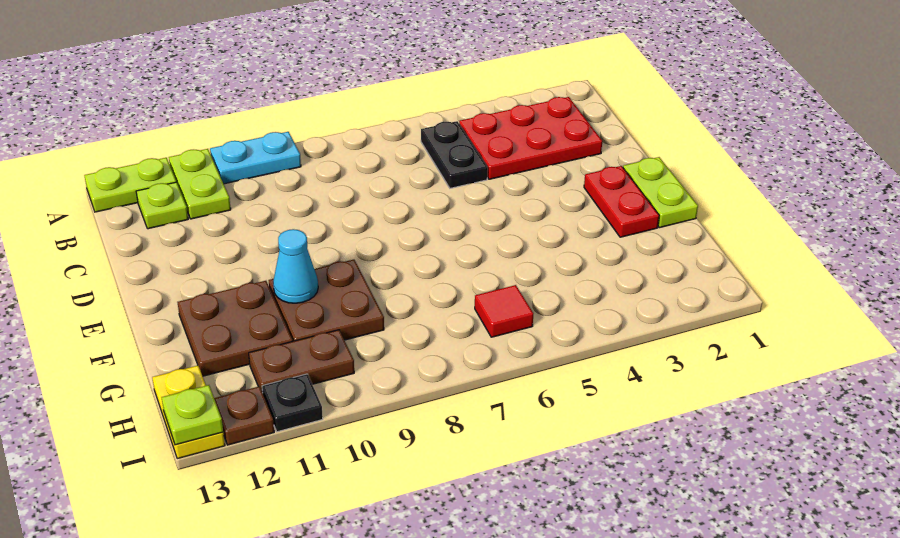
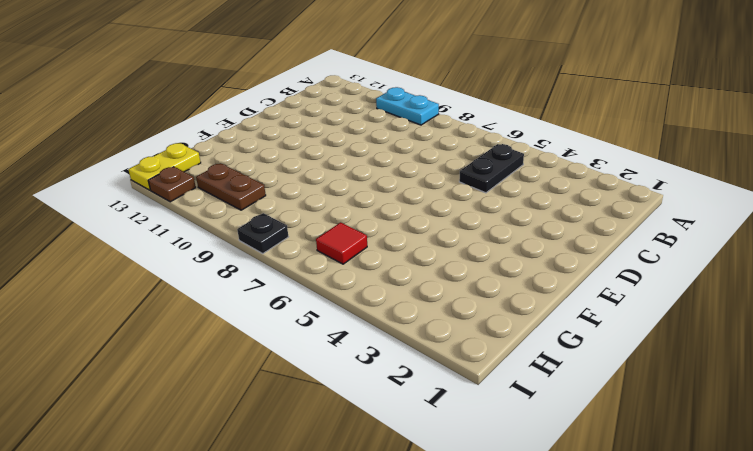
black 1x1 plate [237,213,288,253] -> black 1x1 plate moved to [262,374,323,432]
none -> lime 1x2 plate [169,149,231,219]
none -> lime 1x2 plate [84,158,176,212]
none -> red 2x3 plate [459,97,602,179]

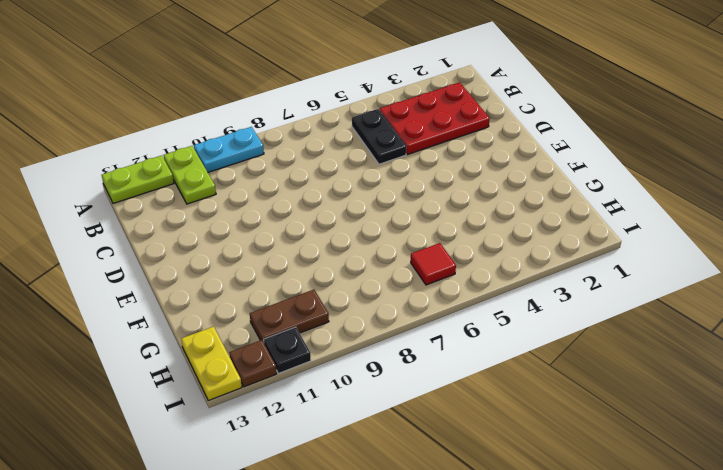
none -> lime 1x1 plate [136,182,188,229]
none -> lime 1x2 plate [623,157,698,228]
none -> red 1x2 plate [584,166,659,237]

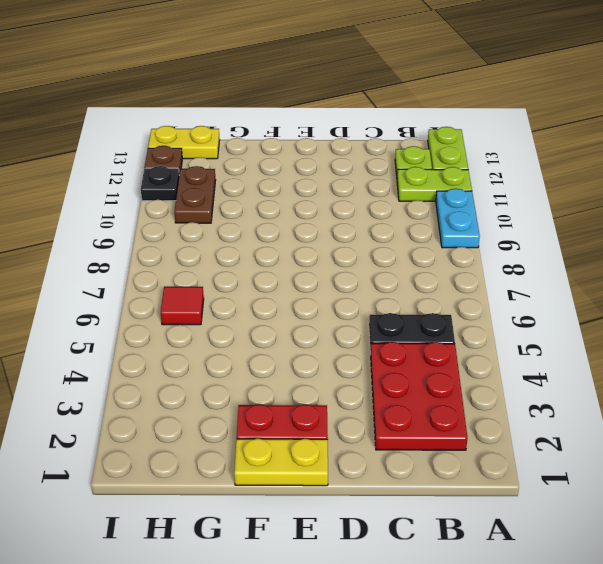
yellow 1x2 plate [234,439,328,486] -> lime 1x2 plate [623,157,698,228]
none -> brown 2x2 plate [269,260,384,341]
none -> brown 2x2 plate [178,281,293,376]
none -> cyan 1x1 cone [273,229,318,303]

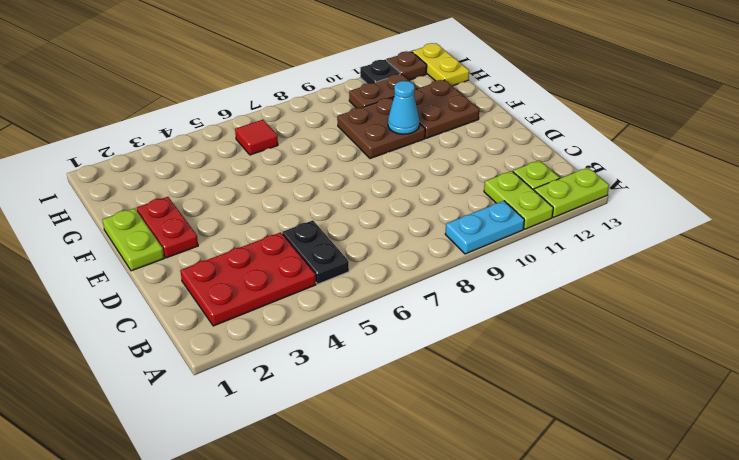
none -> lime 1x1 plate [161,385,223,445]

